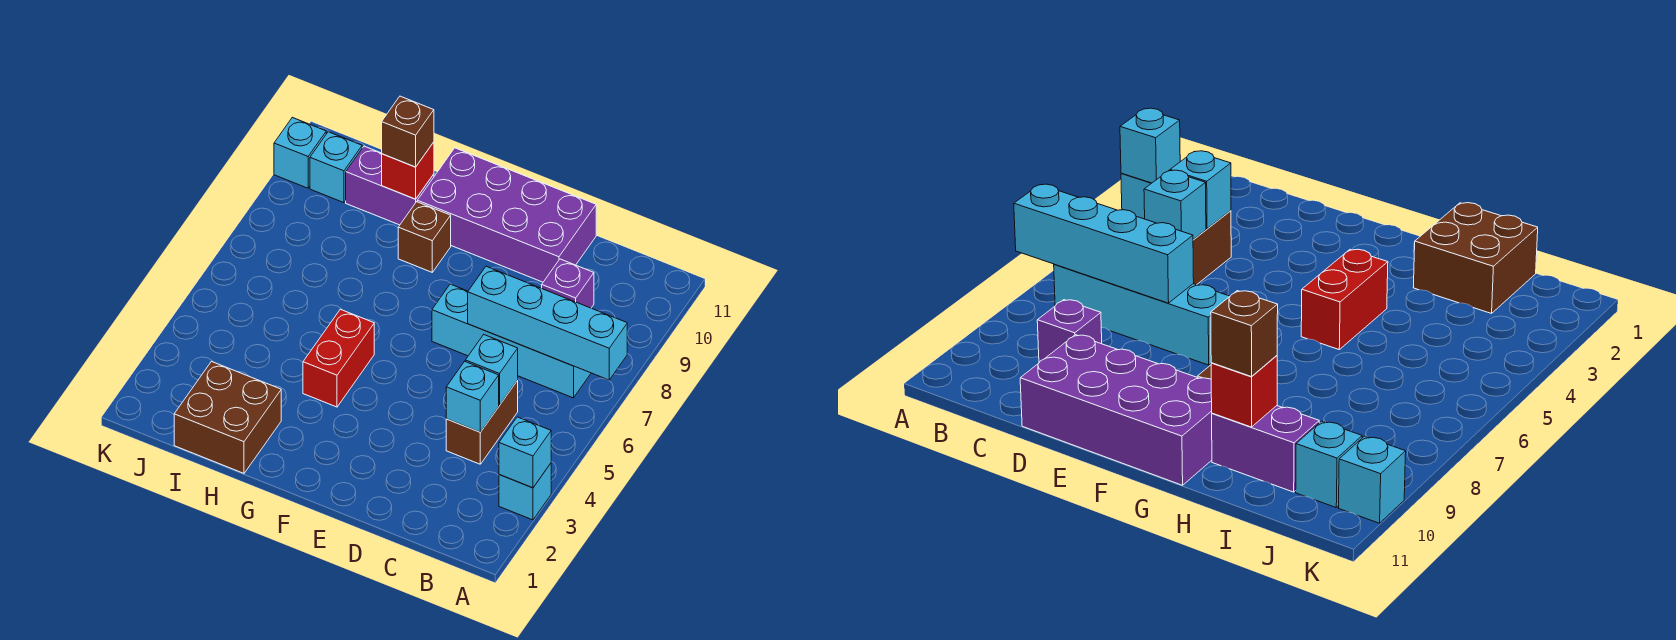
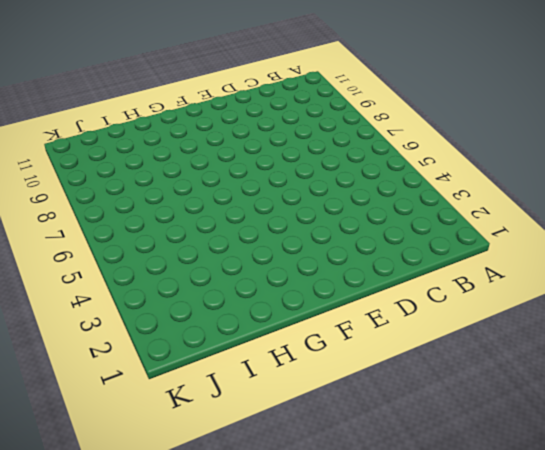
none -> cyan 1x1 brick [499,463,551,520]
none -> cyan 1x4 brick [432,284,591,398]
none -> brown 1x2 brick [446,381,518,464]

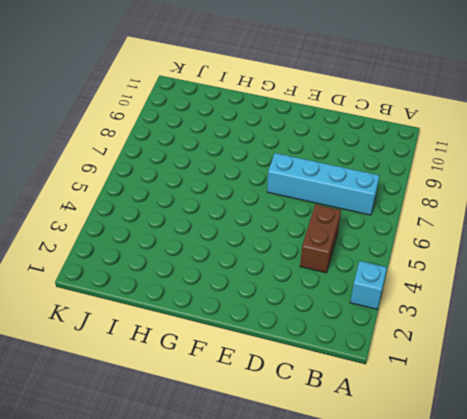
none -> purple 1x1 brick [542,259,594,308]
none -> purple 2x4 brick [417,148,596,282]
none -> red 1x2 brick [303,309,374,407]

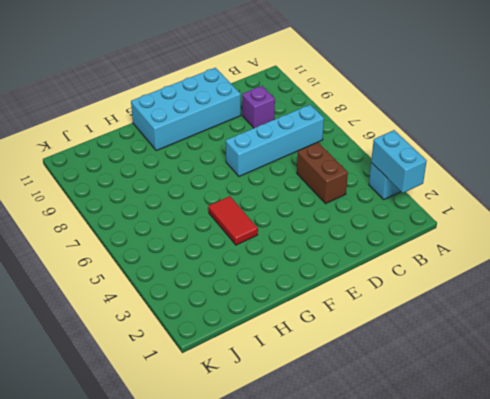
cyan 1x2 brick [371,130,427,193] -> cyan 1x1 brick [499,417,551,488]
cyan 2x4 brick [131,68,241,151] -> purple 2x4 brick [417,148,596,282]
red 1x2 tile [208,196,258,245] -> red 1x2 brick [303,309,374,407]
none -> brown 1x1 brick [398,202,451,272]
none -> brown 2x2 brick [174,362,281,473]
none -> purple 1x2 brick [346,146,434,225]

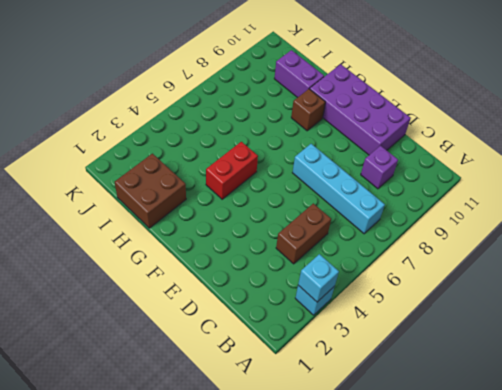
none -> cyan 1x1 brick [310,132,362,203]
none -> cyan 1x1 brick [274,117,326,188]
none -> cyan 1x4 brick [468,266,627,380]

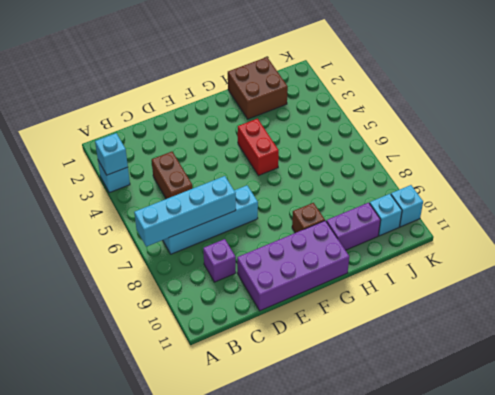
none -> cyan 1x1 brick [446,361,499,432]
none -> cyan 1x1 brick [465,335,518,405]
none -> red 1x1 brick [382,142,434,199]

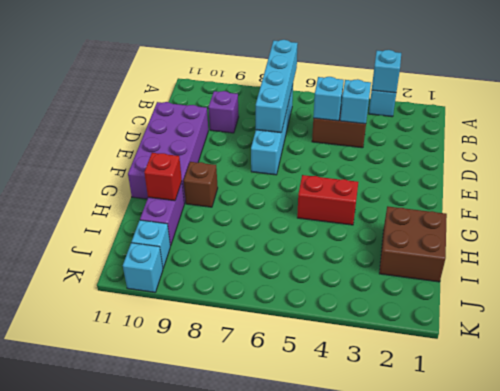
none -> brown 1x1 brick [382,96,434,167]

